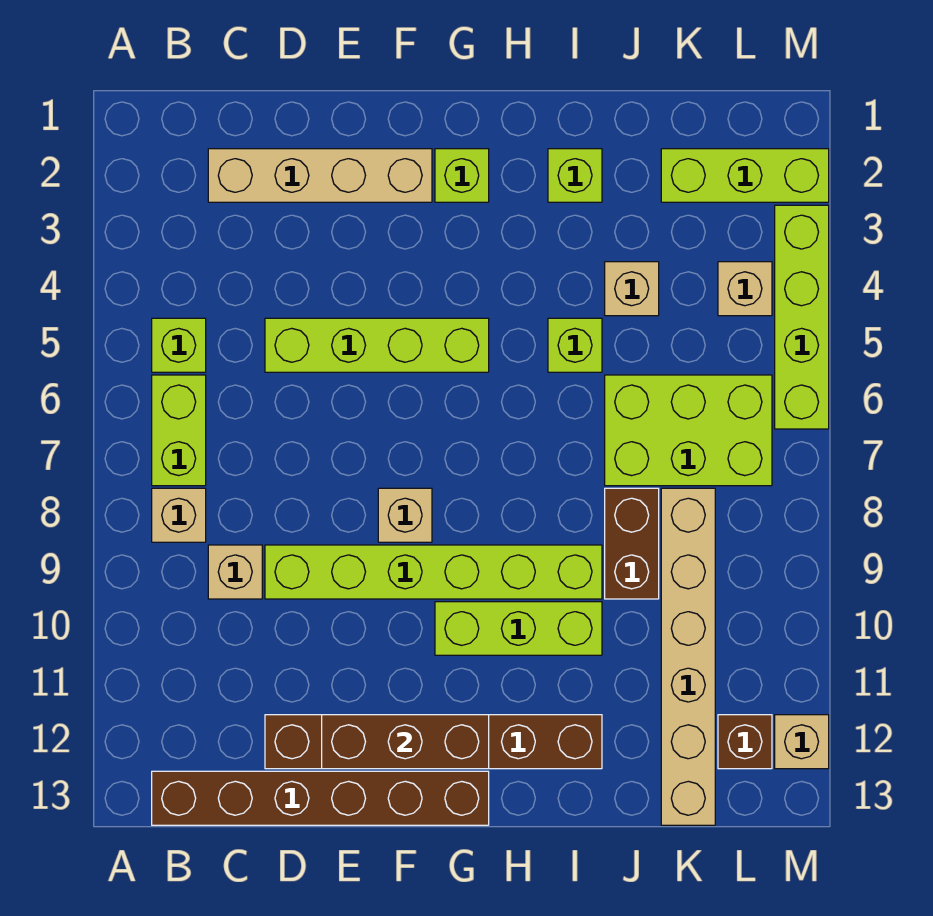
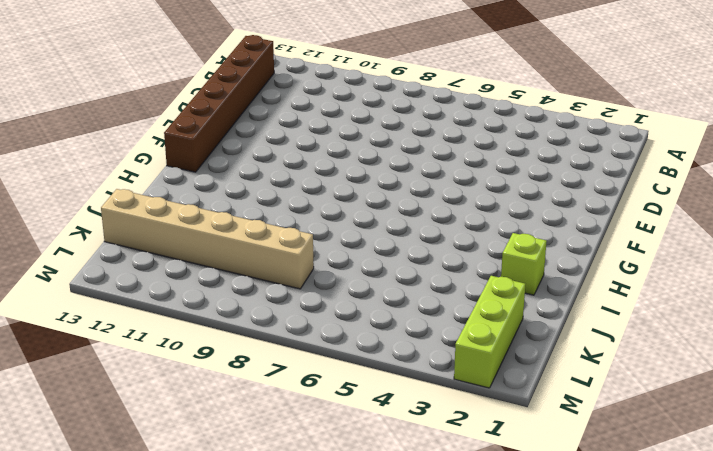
none -> lime 1x1 brick [152,318,206,372]
none -> lime 1x2 brick [152,375,206,486]
none -> tan 1x1 brick [152,488,206,542]

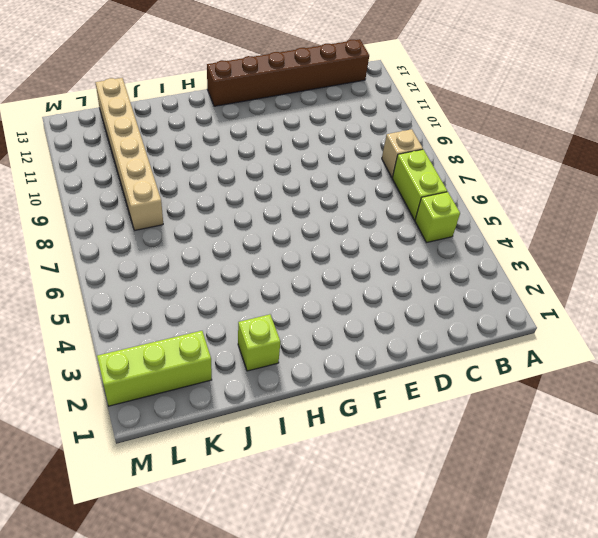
none -> tan 1x4 brick [208,149,432,202]
none -> tan 1x1 brick [208,545,262,599]
none -> lime 1x4 brick [265,318,489,372]

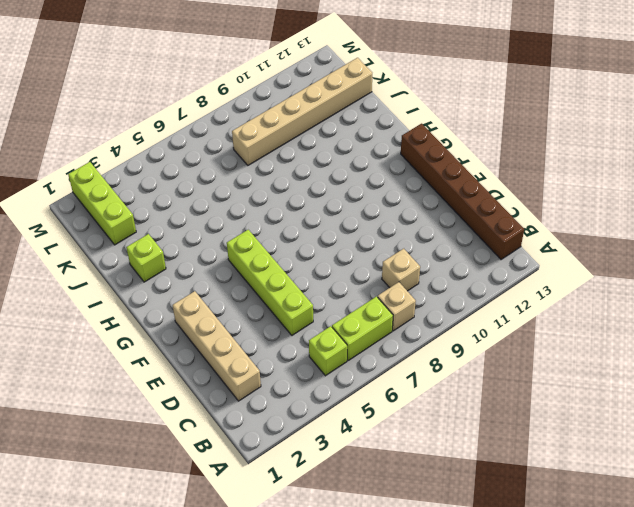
none -> lime 1x6 brick [265,545,602,599]
none -> brown 1x6 brick [265,715,602,769]
none -> tan 1x1 brick [378,488,432,542]

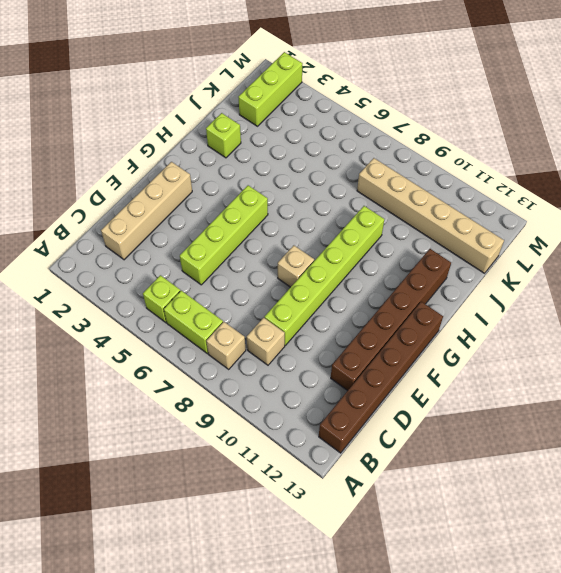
none -> lime 1x1 brick [435,149,489,202]
none -> lime 1x3 brick [435,602,602,655]
none -> lime 1x1 brick [548,318,602,372]

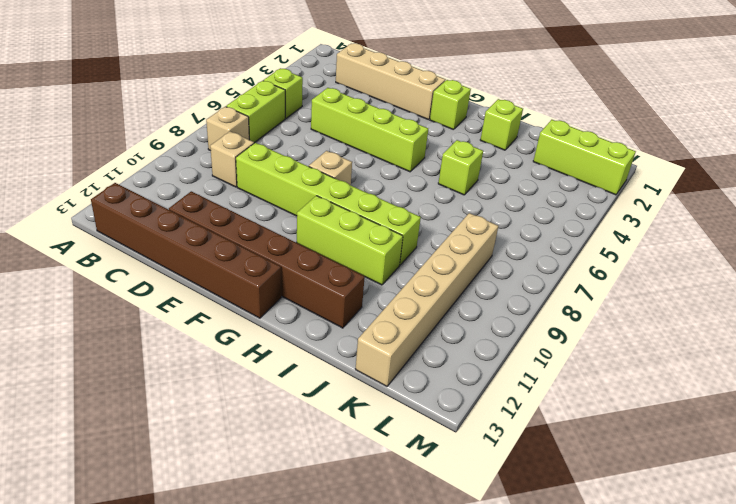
none -> tan 1x1 brick [605,262,659,316]
none -> lime 2x3 brick [605,375,772,486]
none -> brown 1x2 brick [605,488,659,599]

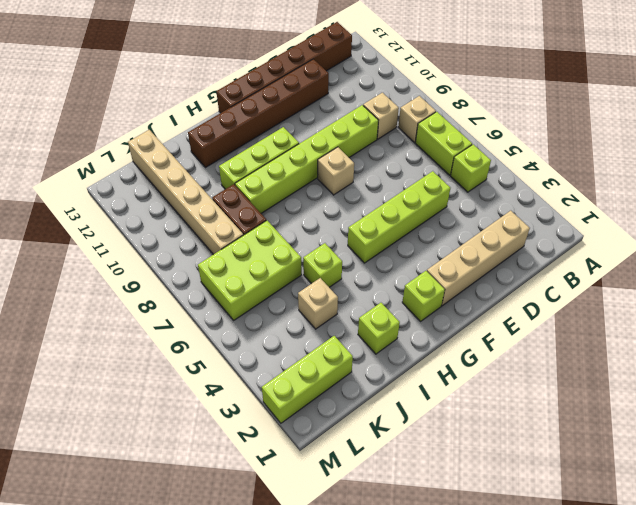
none -> tan 1x1 brick [718,262,772,316]
none -> brown 1x1 brick [718,715,772,769]
none -> lime 1x4 brick [775,205,829,429]

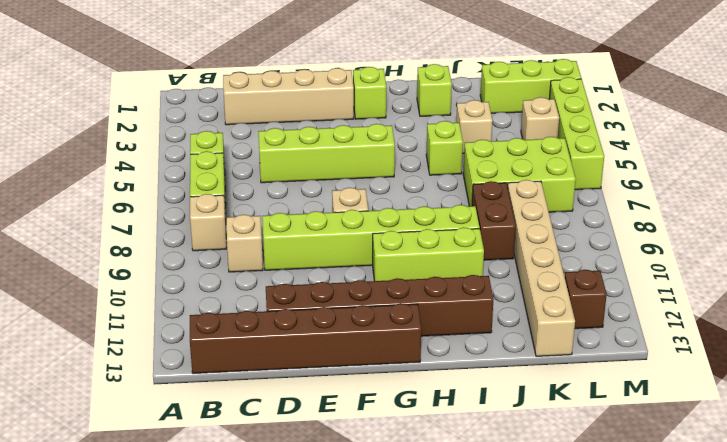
none -> tan 1x1 brick [775,715,829,769]
none -> brown 1x3 brick [322,715,489,769]

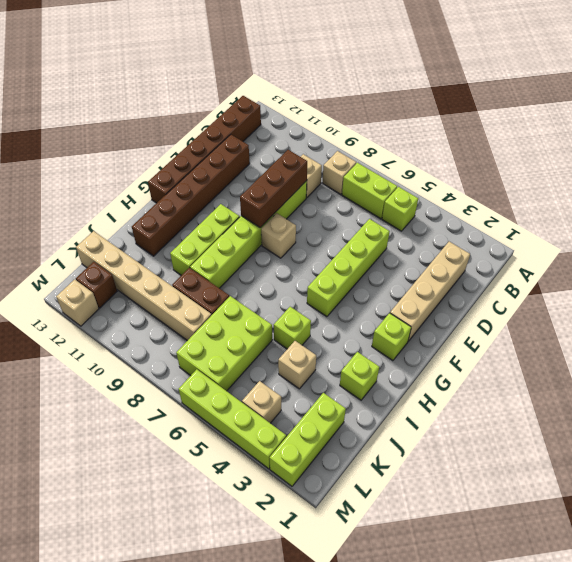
brown 1x3 brick [240,150,307,228] -> brown 1x3 brick moved to [322,715,489,769]

